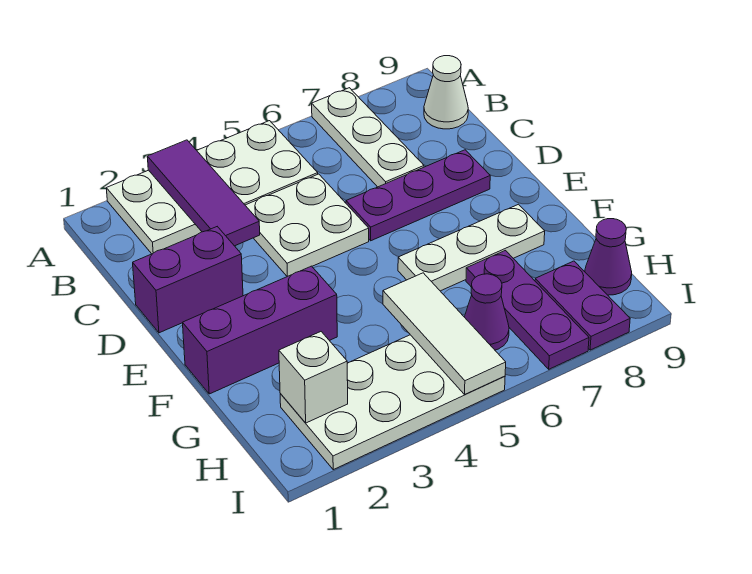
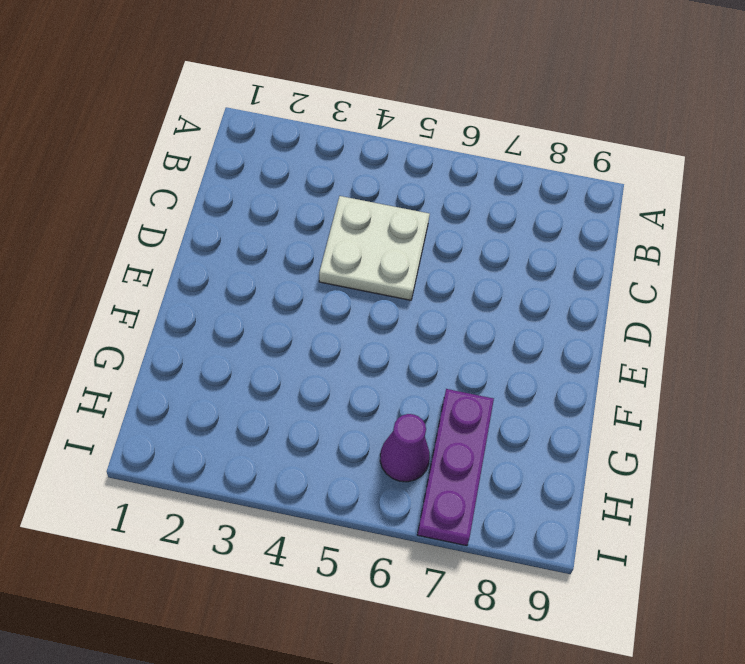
none -> white 2x4 plate [106,121,318,254]
none -> white 1x3 plate [312,88,424,187]
none -> white 1x1 cone [424,56,468,129]

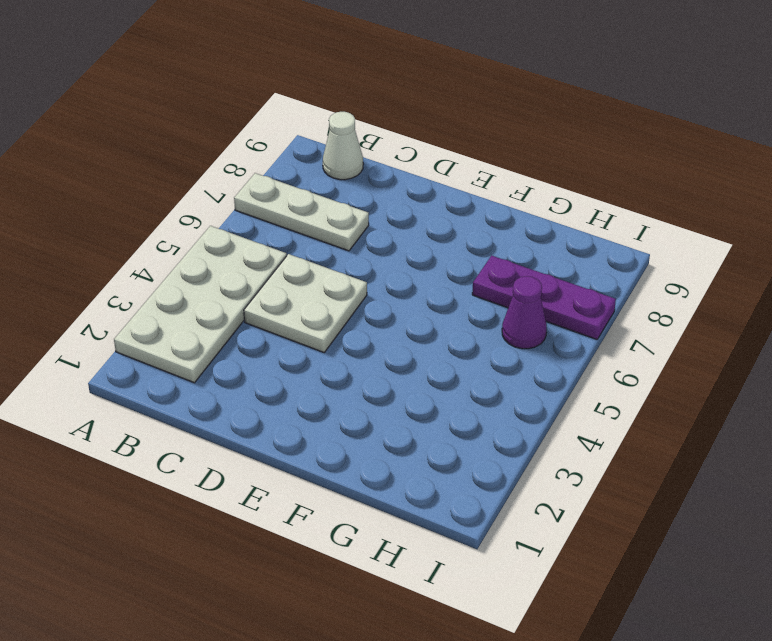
none -> purple 1x2 brick [133,227,243,333]
none -> purple 1x3 plate [346,150,490,241]
none -> purple 1x3 brick [183,266,337,394]

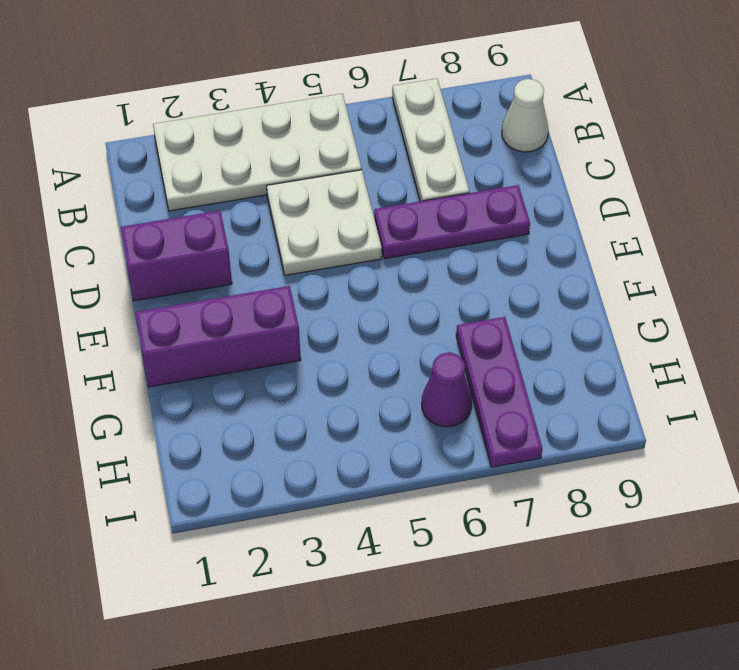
none -> white 1x3 plate [398,204,545,291]
none -> white 2x4 plate [280,335,505,470]
none -> purple 1x2 plate [535,261,630,350]

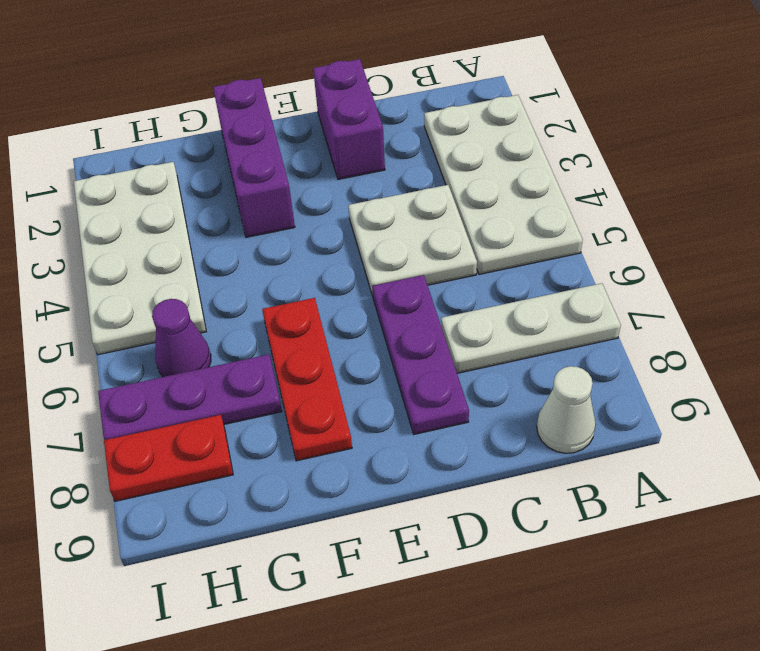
red 1x3 plate [262,298,352,461] -> white 1x3 plate [398,204,545,291]
red 1x2 plate [104,415,233,501] -> purple 1x2 plate [535,261,630,350]
none -> purple 1x1 cone [585,219,632,295]
none -> purple 1x3 tile [147,140,260,246]
none -> white 1x3 tile [383,273,506,394]

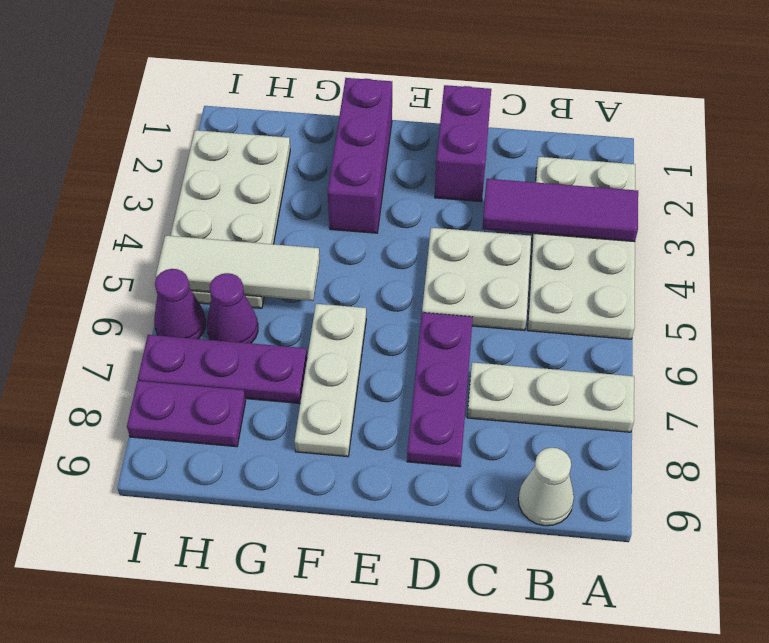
purple 1x1 cone [154,269,206,339] -> purple 1x1 cone moved to [585,219,632,295]
none -> white 1x1 brick [279,332,348,423]

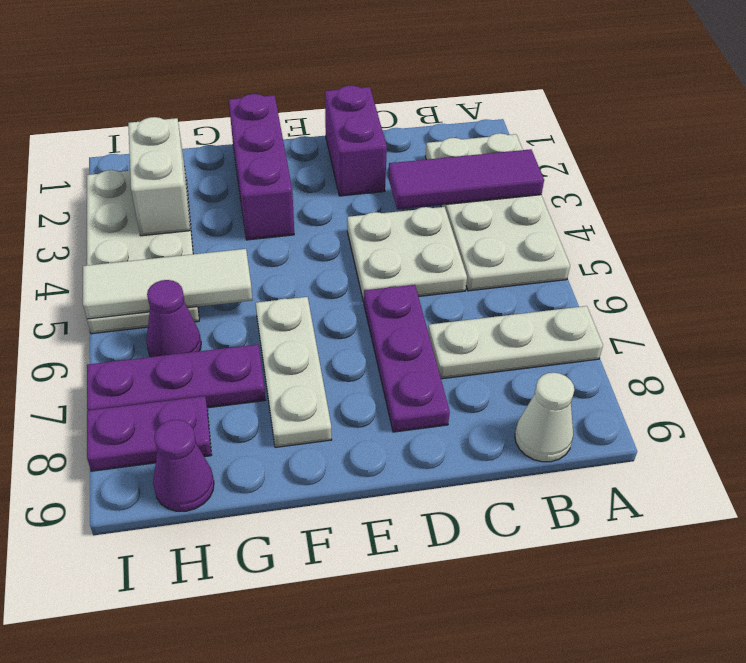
white 1x2 brick [128,117,190,236] -> white 1x1 brick [279,332,348,423]

